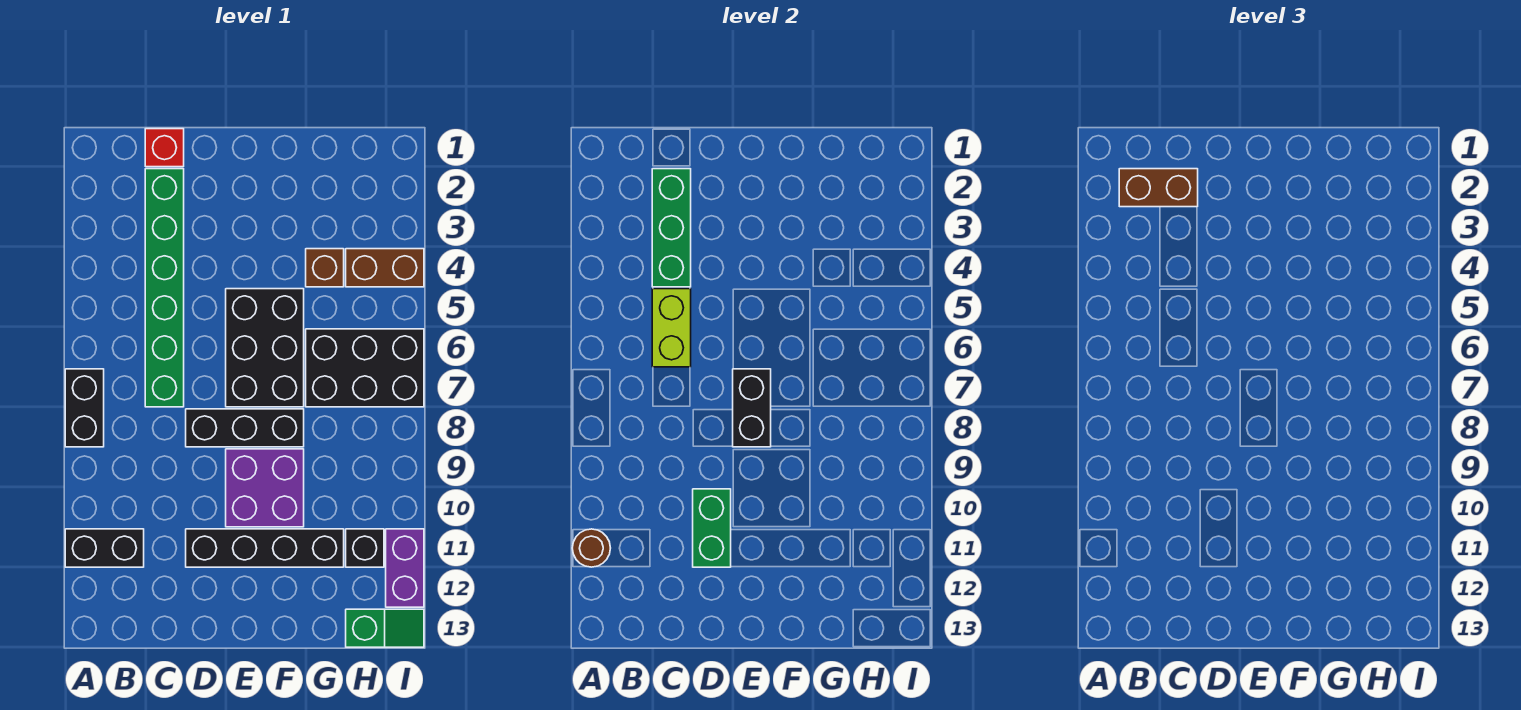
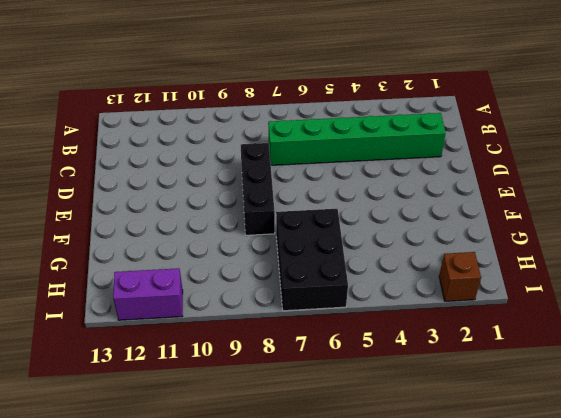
brown 1x1 brick [439,252,481,301] -> brown 1x1 brick moved to [306,249,344,287]
none -> black 1x2 brick [65,369,104,447]
none -> black 1x2 brick [65,529,144,567]
none -> red 1x1 brick [145,129,184,167]

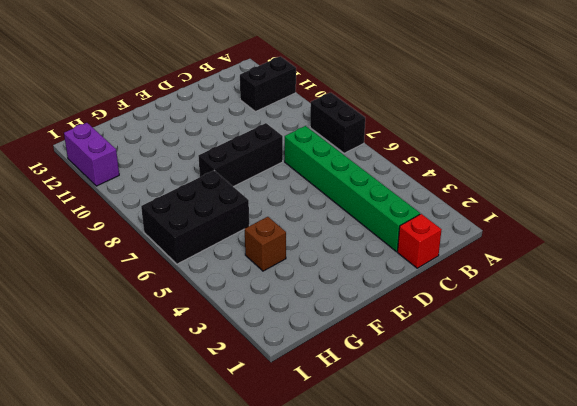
none -> black 1x4 brick [186,529,344,567]
none -> black 2x3 brick [226,289,304,407]
none -> purple 2x2 brick [226,449,304,527]

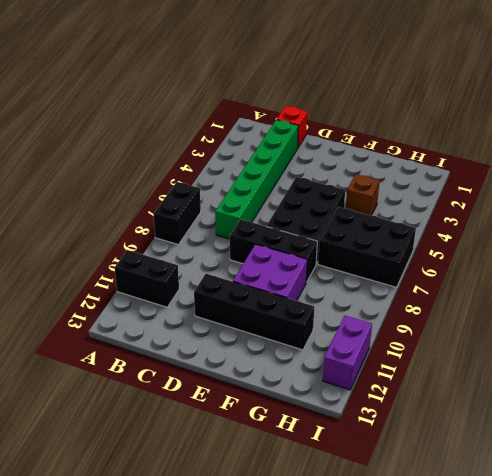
none -> brown 1x2 brick [346,249,424,287]
none -> black 1x1 brick [346,529,384,567]
none -> green 1x2 slope [346,609,424,647]

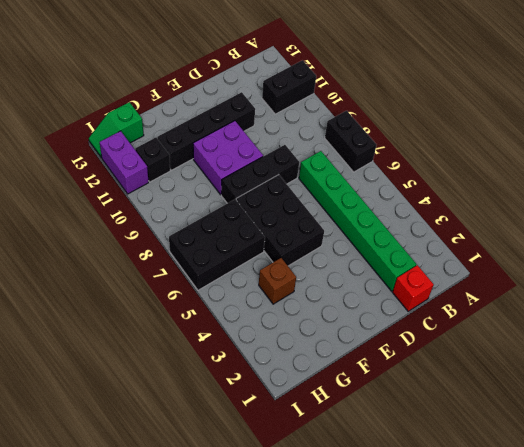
none -> brown 1x2 brick [346,249,424,287]
none -> brown 1x1 round brick [572,529,610,567]
none -> green 1x3 brick [652,169,691,287]

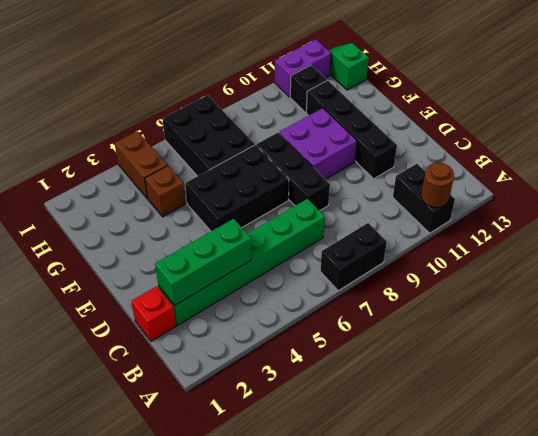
none -> lime 1x2 brick [652,289,691,367]
none -> green 1x2 brick [693,489,731,567]
none -> black 1x2 brick [733,369,771,447]

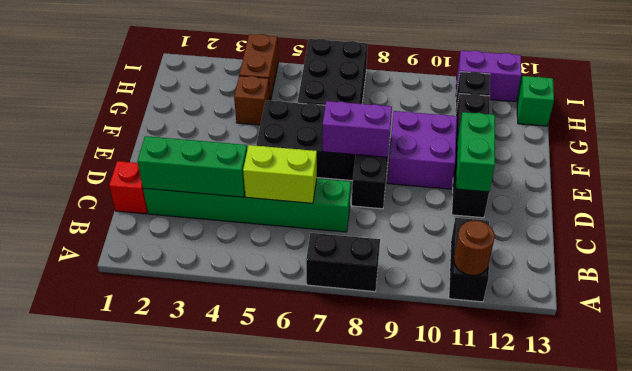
green 1x2 brick [456,112,495,192] -> green 1x2 brick turned to [693,489,731,567]
purple 1x2 brick [322,101,392,157] -> black 1x2 brick [733,369,771,447]
none -> brown 1x2 brick [1119,169,1198,207]

